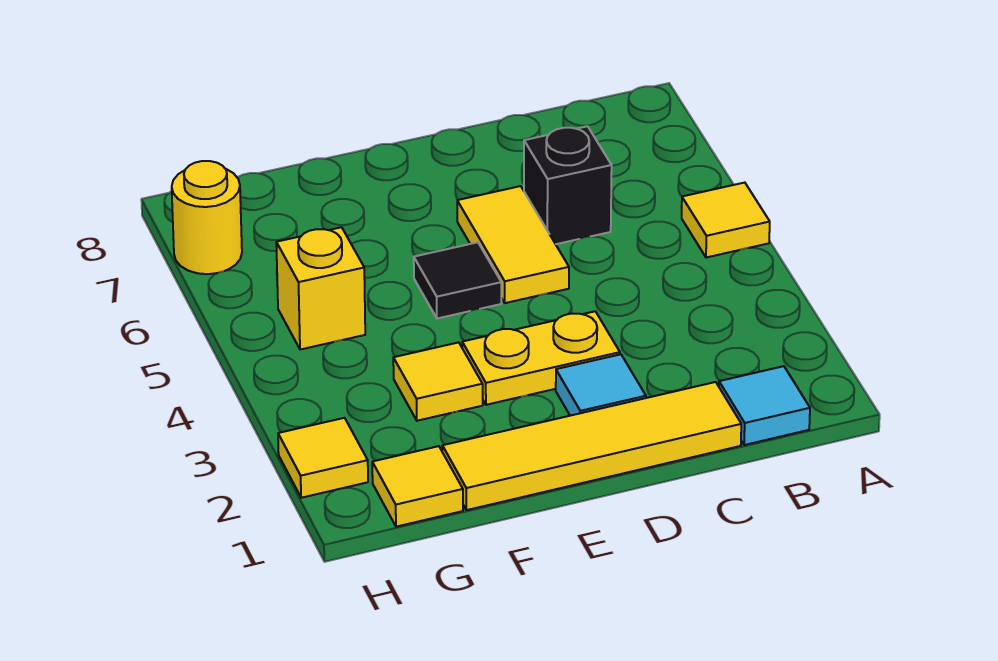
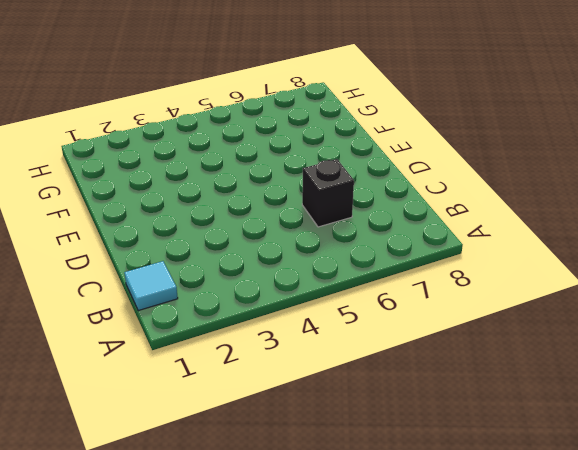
none -> yellow 1x1 tile [682,183,770,258]
none -> yellow 1x4 tile [442,382,741,510]
none -> cyan 1x1 tile [556,354,646,416]

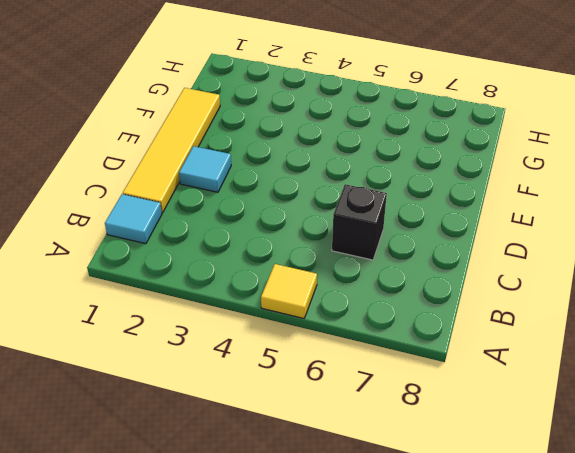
none -> yellow 1x2 plate [462,311,620,405]
none -> yellow 1x2 tile [457,186,569,303]
none -> black 1x1 tile [414,242,501,318]

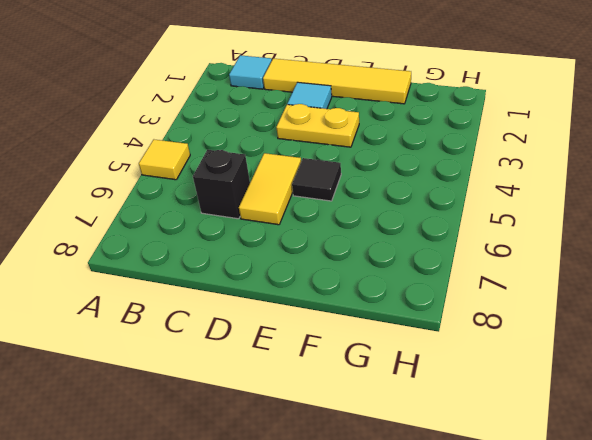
none -> yellow 1x1 tile [393,342,483,421]
none -> yellow 1x1 tile [372,446,463,527]
none -> yellow 1x1 brick [276,227,365,350]

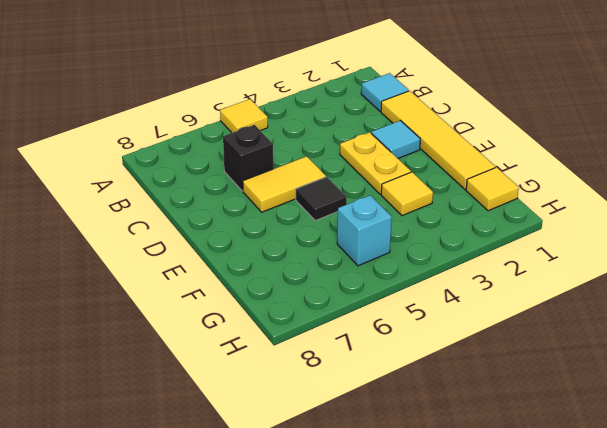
cyan 1x1 brick [337,195,392,266] -> yellow 1x1 brick [276,227,365,350]
none -> yellow 1x1 tile [278,418,368,498]
none -> yellow 1x1 round brick [172,161,242,274]

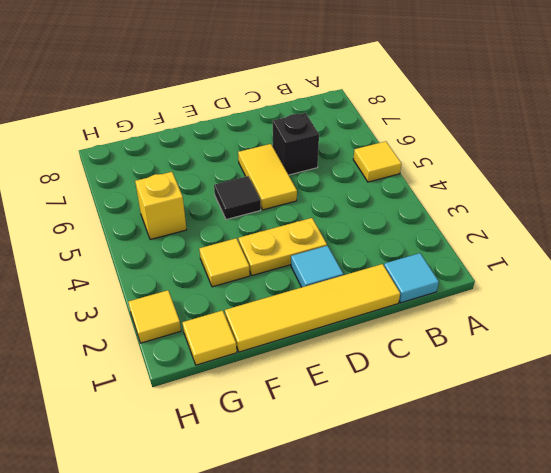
none -> yellow 1x1 round brick [172,161,242,274]

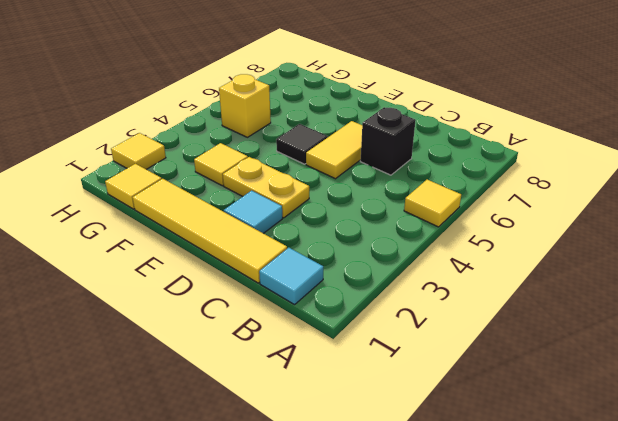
none -> yellow 1x1 round brick [172,161,242,274]

